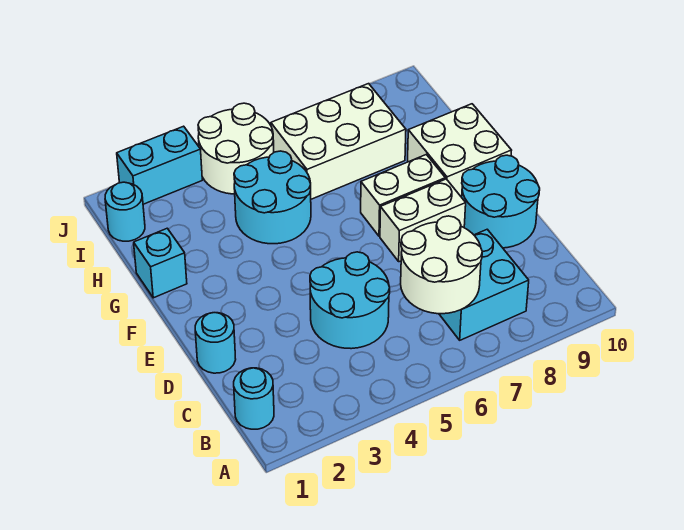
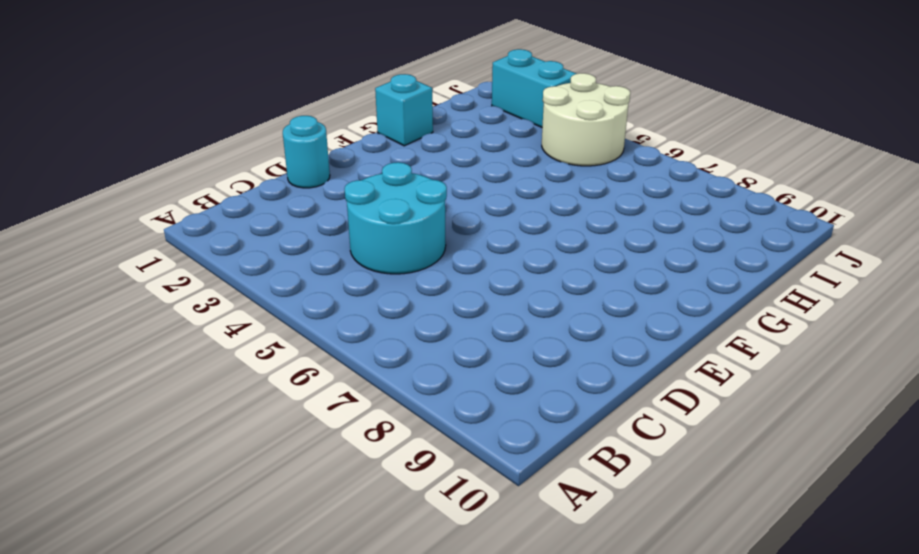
none -> cyan 1x1 round brick [234,368,274,429]
none -> cyan 2x2 brick [439,229,529,340]
none -> cyan 2x2 round brick [462,155,540,248]

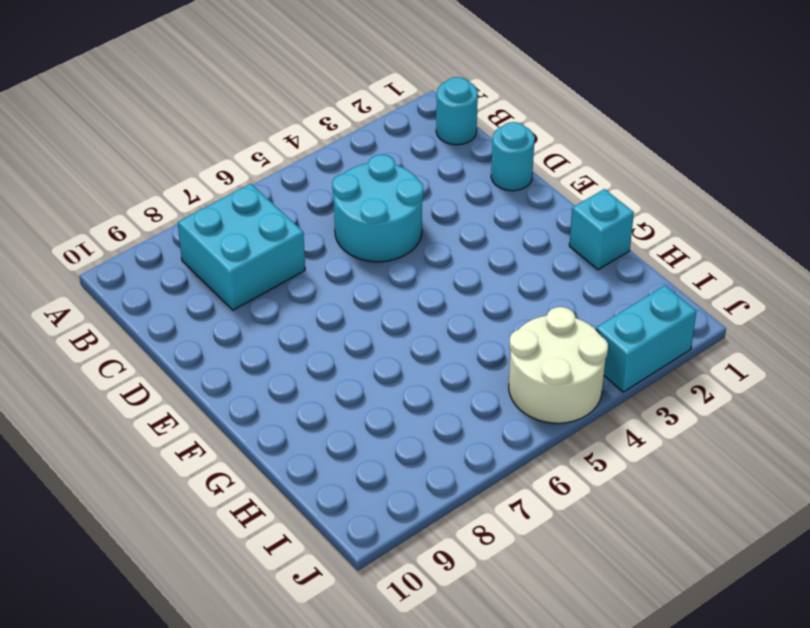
none -> cyan 2x2 round brick [462,155,540,248]
none -> white 1x2 brick [380,179,466,262]
none -> white 1x2 brick [361,155,445,236]

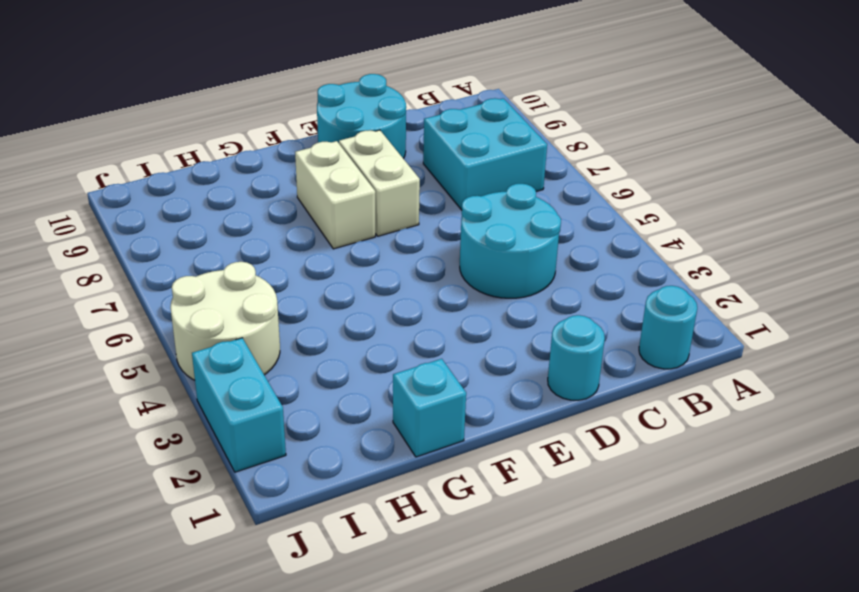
none -> white 2x2 brick [408,104,512,197]
none -> cyan 2x2 round brick [234,151,311,244]
none -> white 2x3 brick [271,84,406,199]

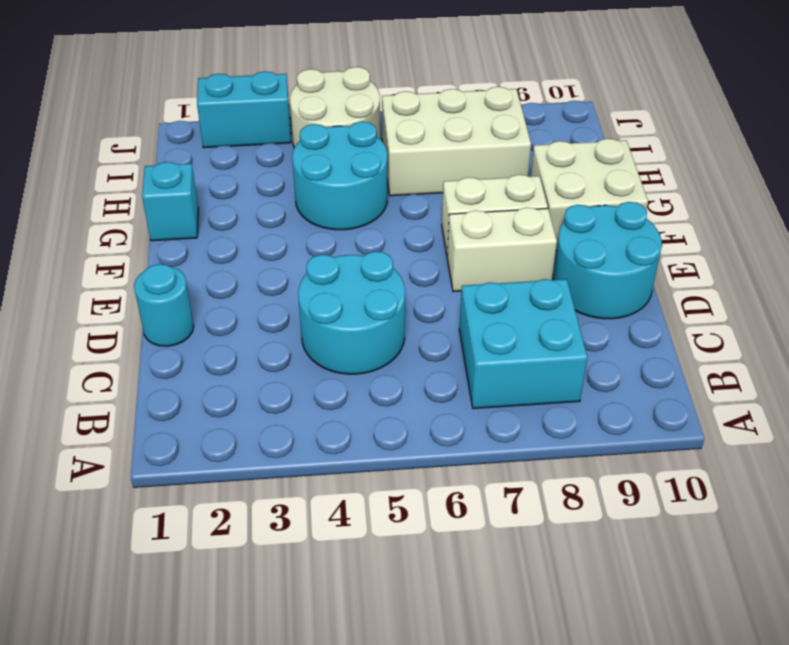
none -> cyan 1x1 round brick [234,368,274,429]
none -> cyan 1x1 round brick [105,182,145,241]
none -> white 2x2 round brick [401,216,482,314]

